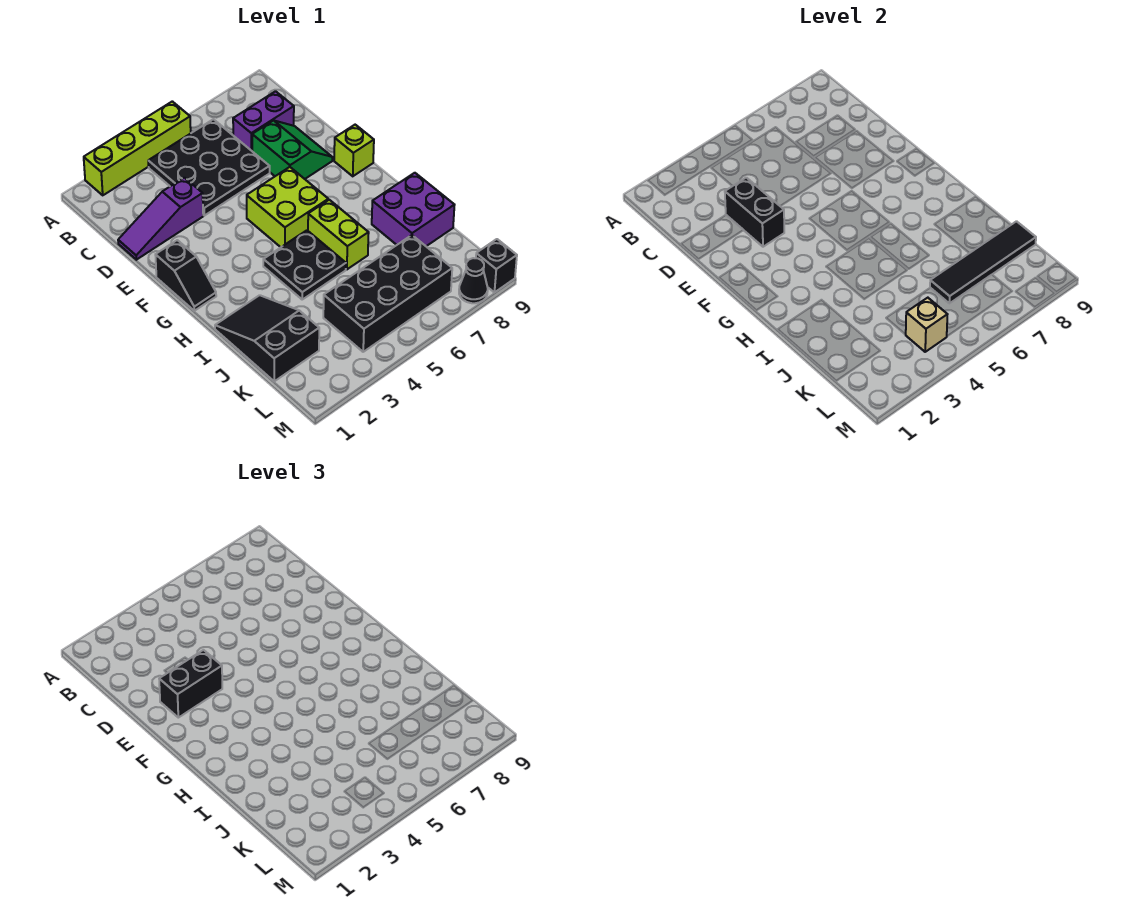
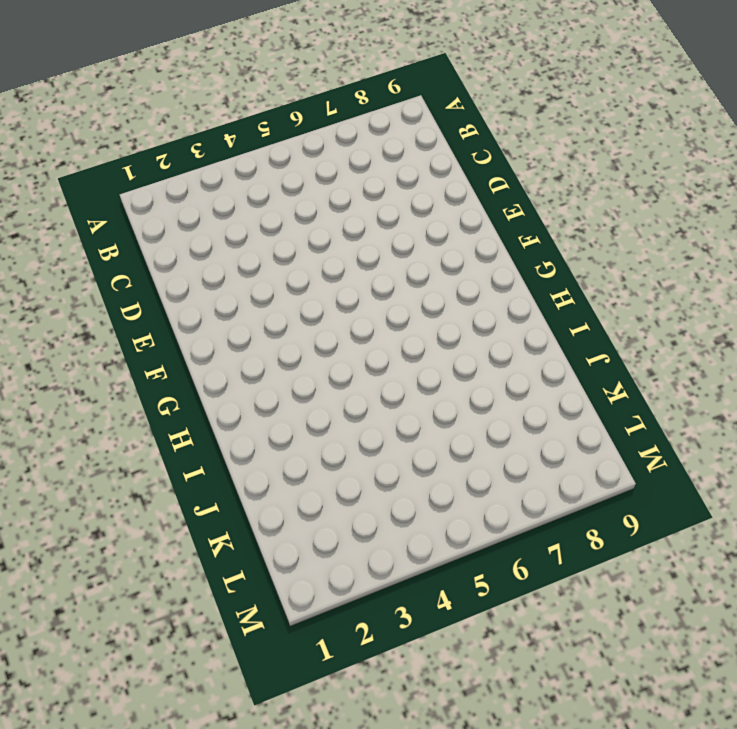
none -> lime 1x4 brick [84,101,191,195]
none -> black 3x3 plate [148,119,270,216]
none -> purple 1x2 brick [233,91,294,151]

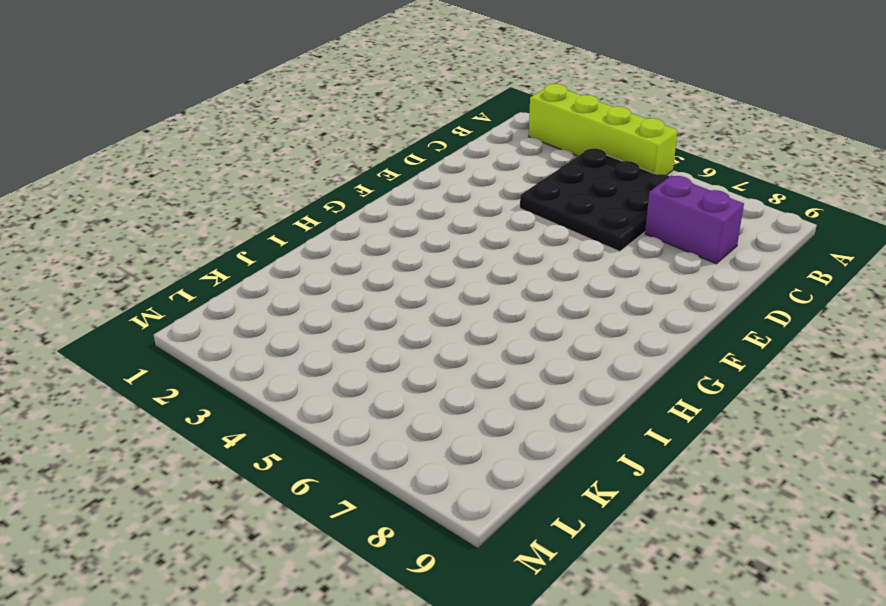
none -> purple 1x3 slope [118,178,203,260]
none -> green 2x2 slope [252,120,332,179]
none -> black 1x2 slope [155,240,216,311]

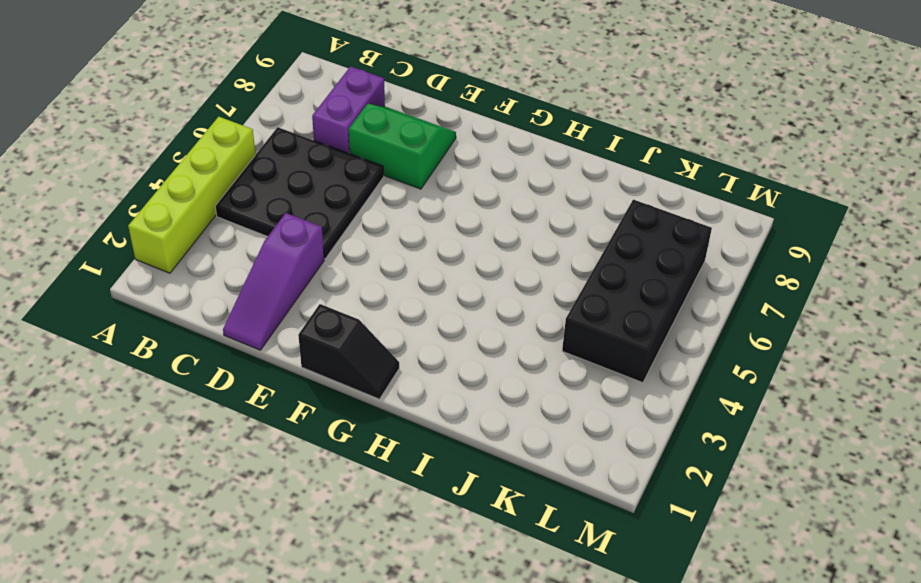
none -> lime 2x2 brick [247,167,328,247]
none -> lime 1x1 brick [334,125,374,176]
none -> black 2x2 plate [263,230,346,299]

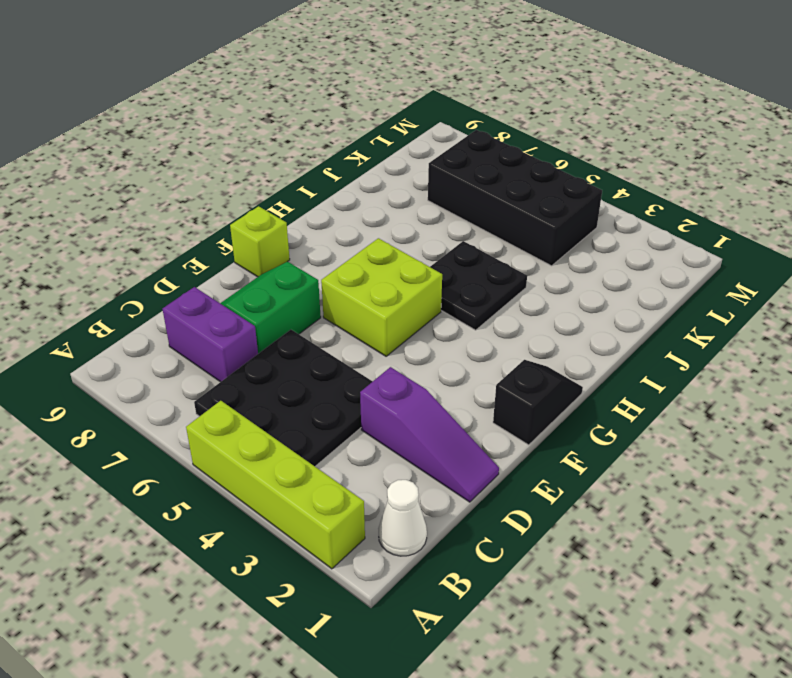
white 1x1 cone [378,480,427,556] -> none
none -> lime 1x2 brick [308,200,369,269]
none -> black 2x3 slope [215,295,319,381]
none -> purple 2x2 brick [372,173,454,246]

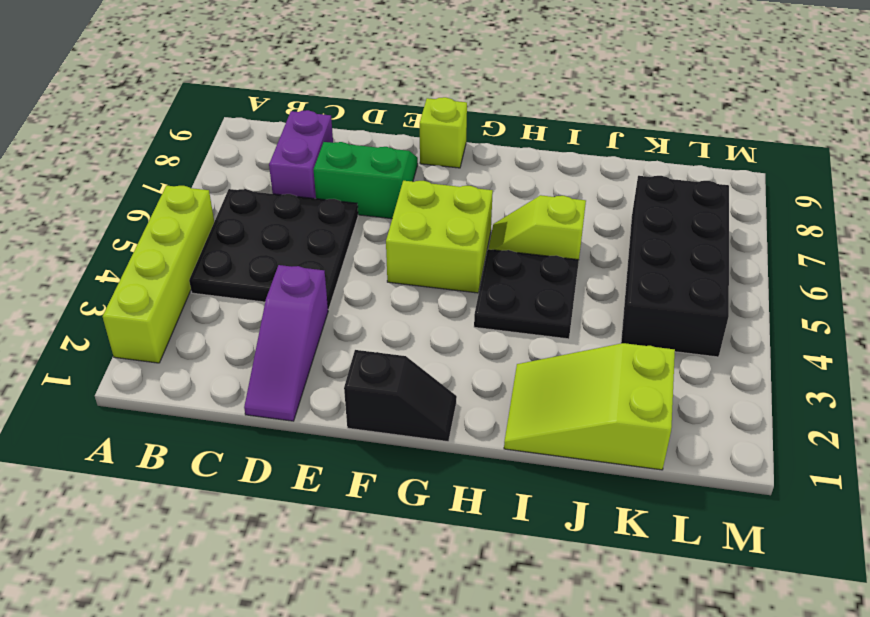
lime 1x2 slope [488,195,586,260] -> lime 1x2 brick [308,200,369,269]
lime 2x3 slope [504,343,675,470] -> black 2x3 slope [215,295,319,381]
none -> purple 2x2 brick [372,173,454,246]
none -> black 1x1 cone [459,258,488,303]
none -> black 1x1 brick [476,239,517,292]

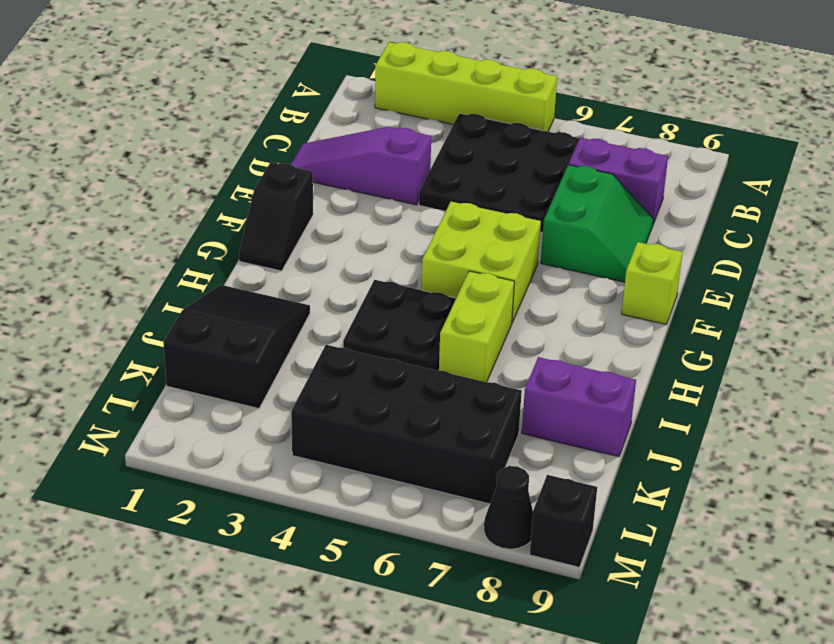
purple 1x2 brick [522,357,636,457] -> purple 2x2 brick [372,173,454,246]
none -> black 1x2 brick [725,178,784,247]
none -> black 1x4 tile [930,221,1036,303]
none -> tan 1x1 brick [906,298,948,352]

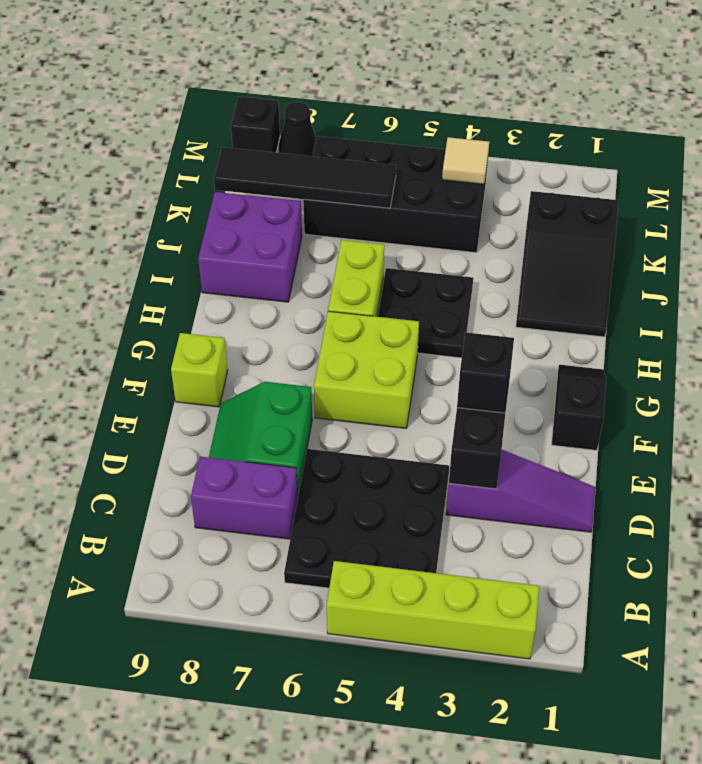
black 1x1 brick [457,332,514,413] -> black 1x2 brick [159,650,222,718]
tan 1x1 tile [442,137,489,184] -> tan 1x1 brick [906,298,948,352]

